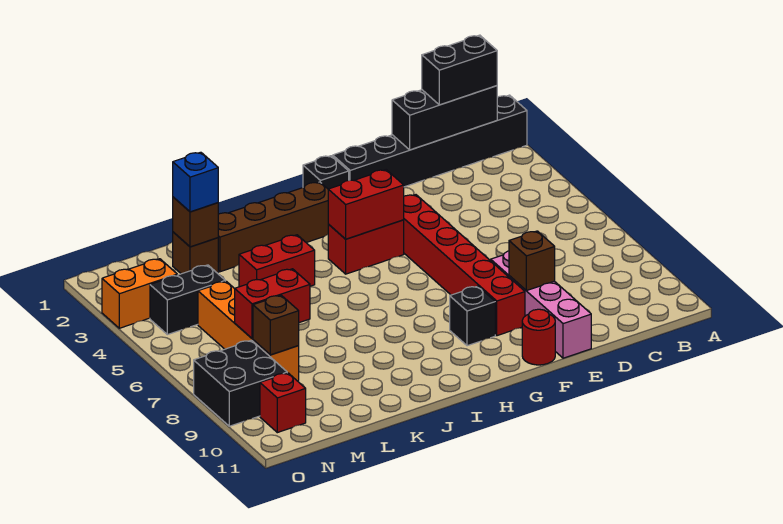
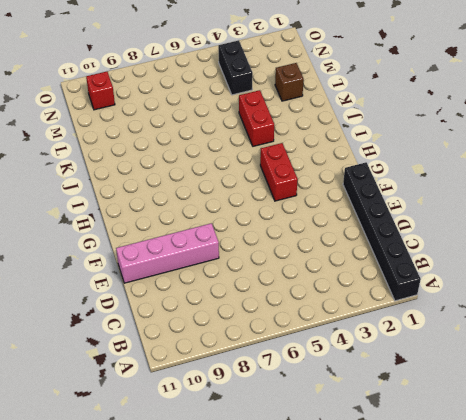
none -> red 1x6 brick [404,195,525,336]
none -> red 1x1 round brick [522,309,555,365]
none -> black 1x1 brick [303,156,349,189]

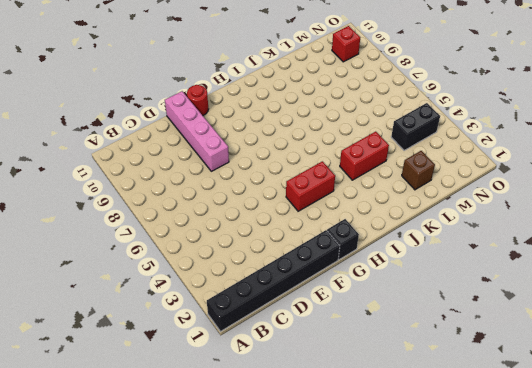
none -> red 1x6 brick [404,195,525,336]
none -> black 1x1 brick [450,286,495,346]
none -> brown 1x4 brick [218,182,328,272]

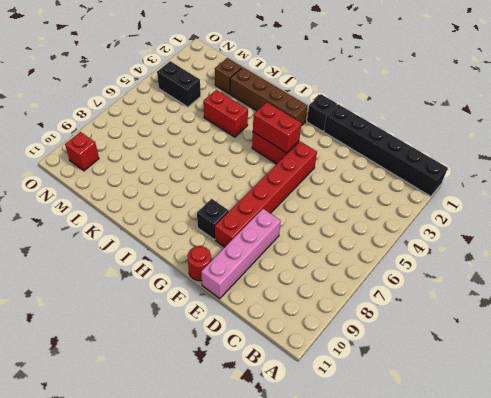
none -> orange 1x4 brick [198,281,299,381]
none -> orange 1x2 brick [102,259,177,328]
none -> black 2x2 brick [194,340,287,426]

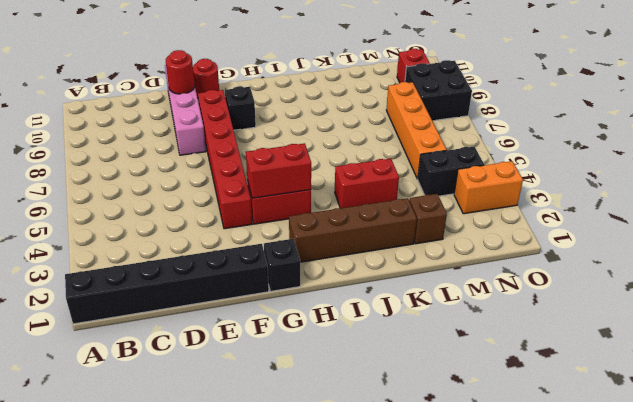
red 1x1 round brick [166,50,195,94] -> none
none -> black 1x3 brick [392,86,497,150]
none -> brown 1x1 brick [509,231,555,291]
none -> brown 1x1 brick [173,197,218,247]

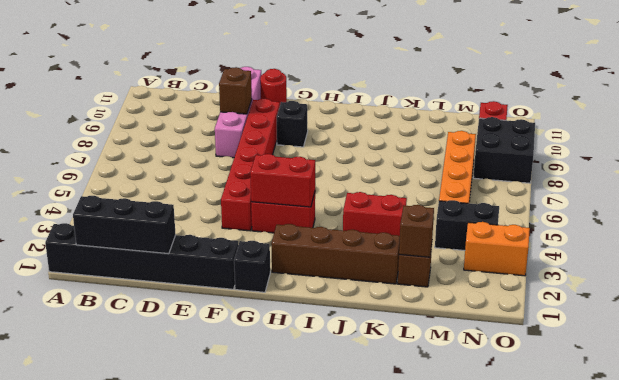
none -> red 1x2 brick [235,269,310,338]
none -> brown 1x1 brick [253,295,299,355]
none -> black 1x2 brick [422,35,497,105]

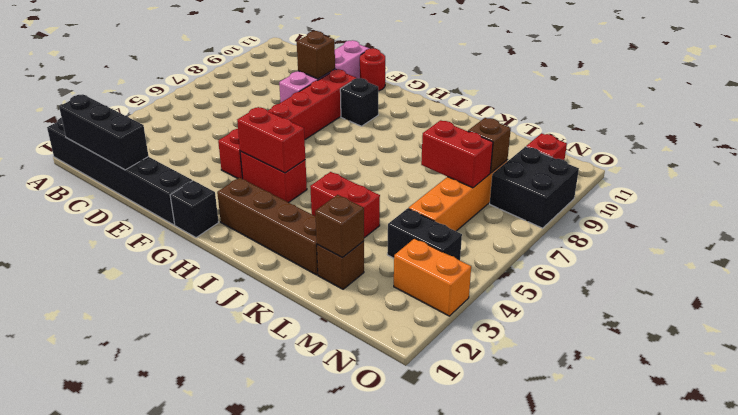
none -> black 1x2 brick [422,35,497,105]
none -> blue 1x1 brick [173,152,218,212]

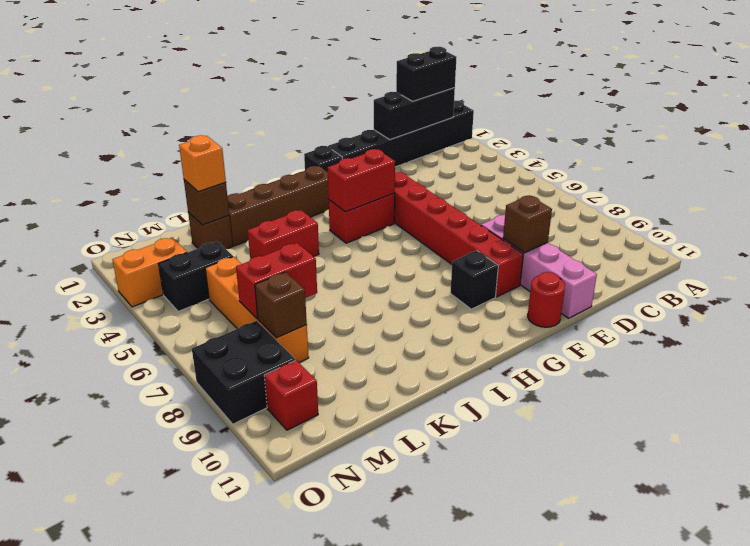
orange 1x1 brick [179,135,226,192] -> blue 1x1 brick [173,152,218,212]

